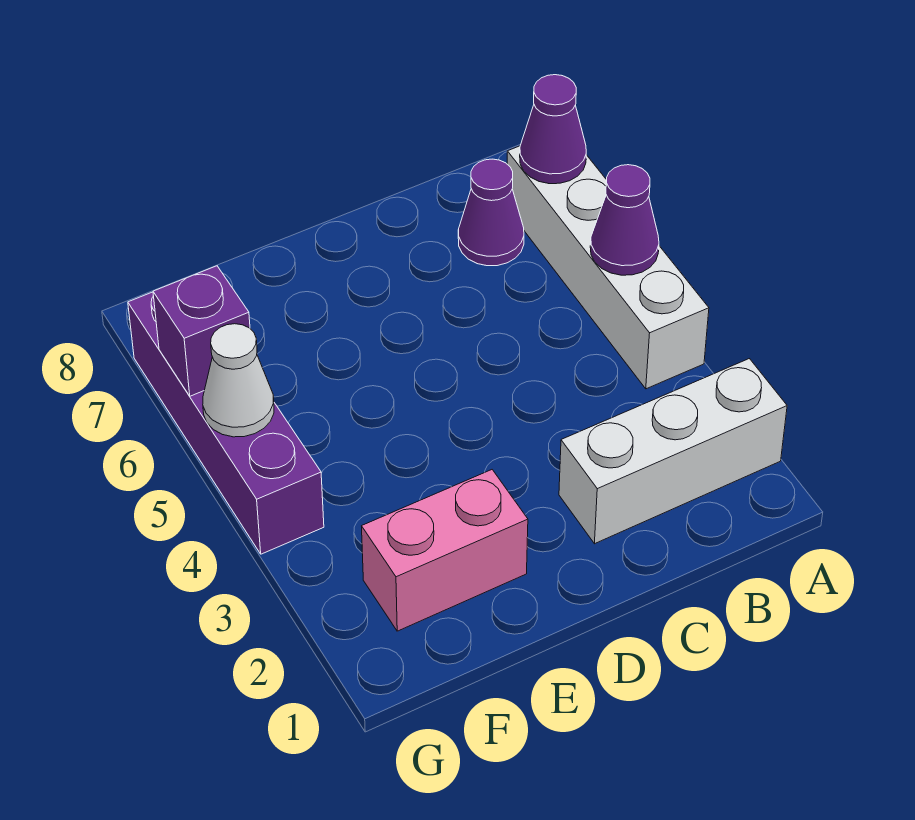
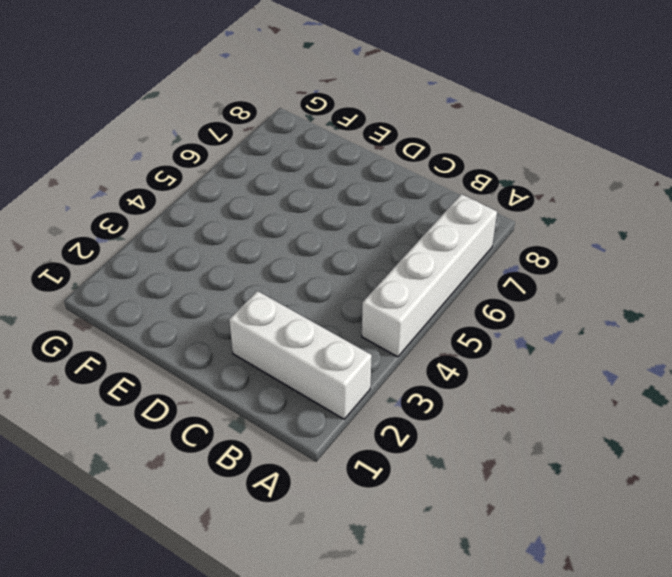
none -> purple 1x1 cone [458,159,524,266]
none -> pink 1x2 brick [362,470,528,631]

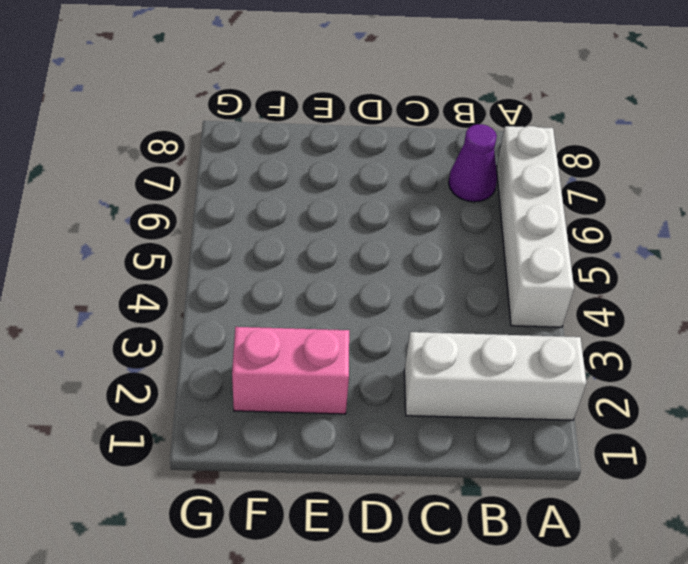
none -> purple 1x4 brick [128,292,324,554]
none -> purple 1x1 cone [590,165,659,275]

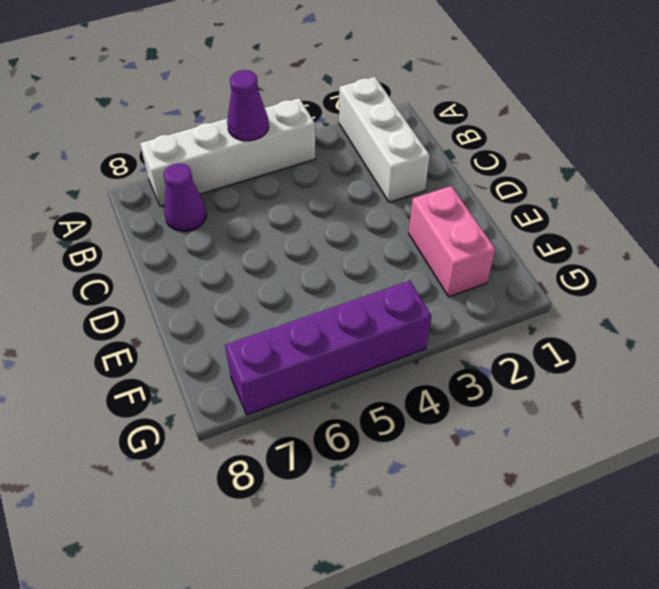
none -> purple 1x1 cone [520,75,586,184]
none -> white 1x1 cone [203,324,274,437]

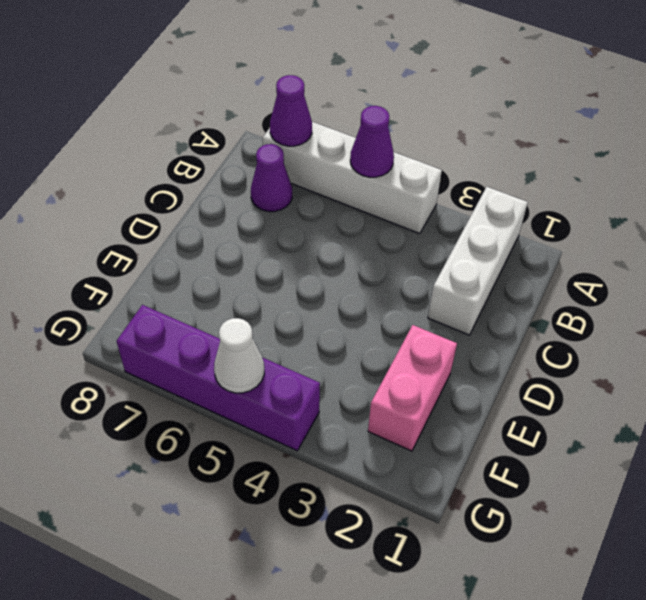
none -> purple 1x1 brick [153,266,250,396]

